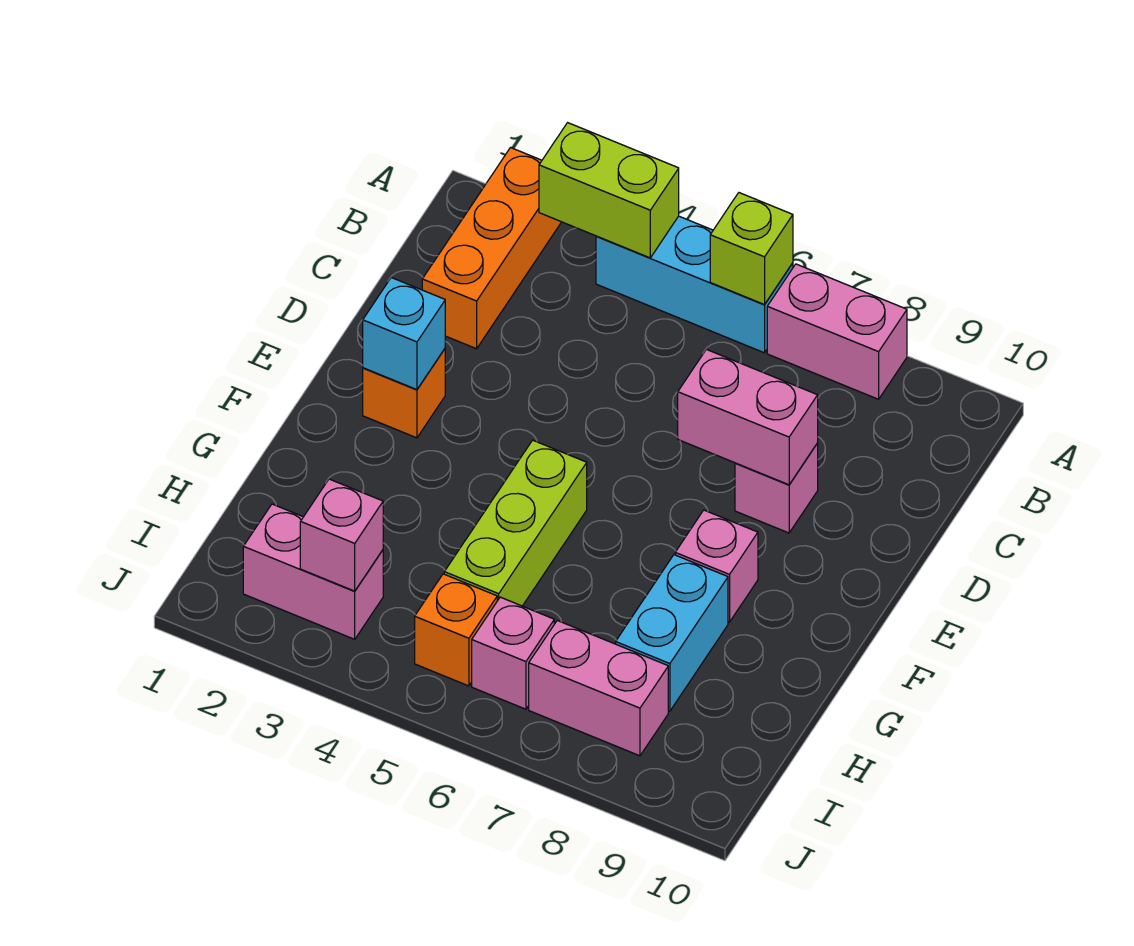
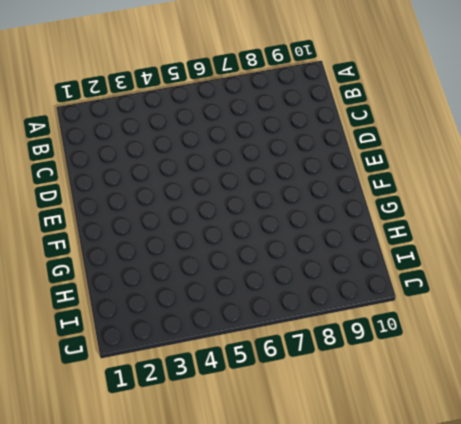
none -> orange 1x3 brick [422,148,561,349]
none -> cyan 1x3 brick [596,216,793,353]
none -> pink 1x2 brick [767,264,907,399]

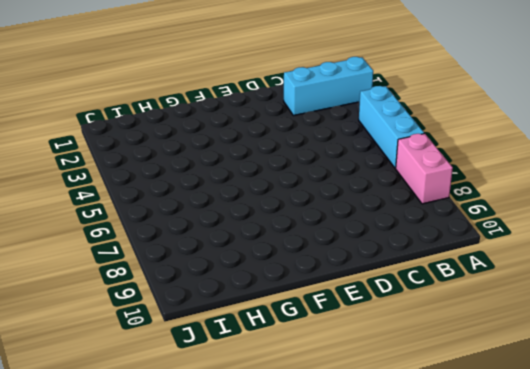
cyan 1x3 brick [283,57,373,116] -> orange 1x3 brick [422,148,561,349]
none -> pink 1x1 brick [735,443,818,533]
none -> orange 1x1 brick [363,349,445,438]
none -> lime 1x3 brick [444,440,587,606]

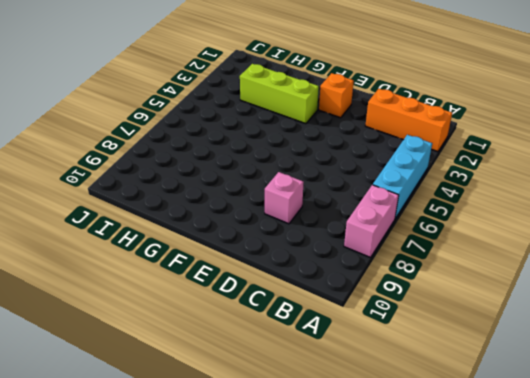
lime 1x3 brick [240,64,319,124] -> lime 1x3 brick moved to [444,440,587,606]
none -> pink 1x1 brick [675,510,758,622]
none -> cyan 1x2 brick [616,555,728,711]
none -> pink 1x2 brick [243,504,383,639]

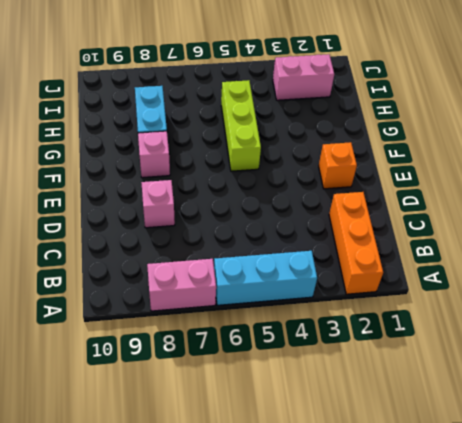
none -> orange 1x1 brick [415,574,497,686]
none -> pink 1x1 brick [472,597,554,709]
none -> pink 1x2 brick [529,621,668,756]

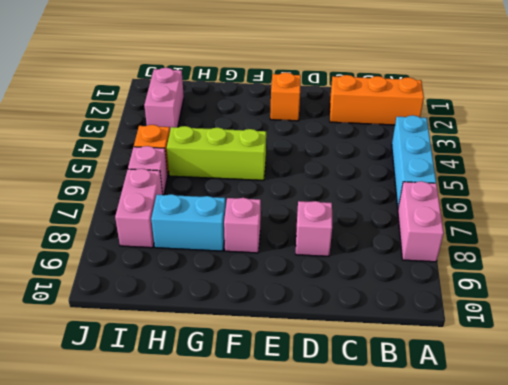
none -> lime 1x2 brick [539,123,679,258]
none -> lime 1x1 brick [710,193,793,305]
none -> pink 1x2 brick [678,349,818,485]

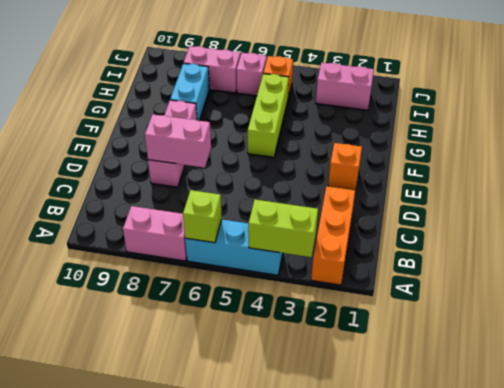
none -> cyan 1x1 brick [363,278,445,390]
none -> pink 1x1 brick [300,479,383,591]

